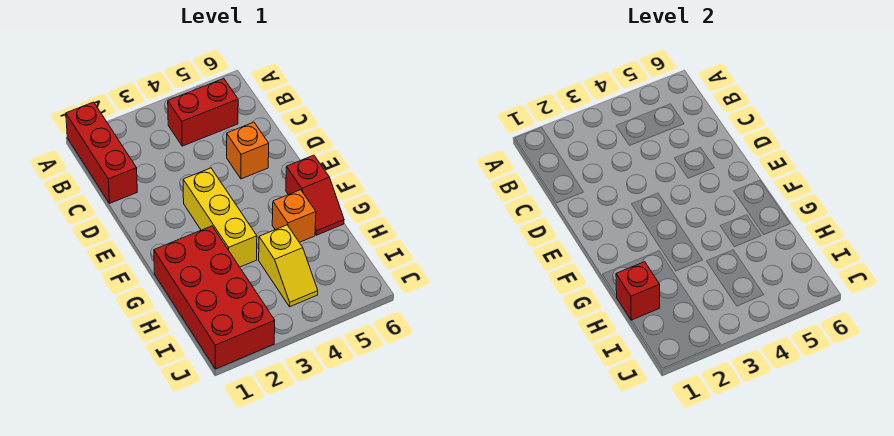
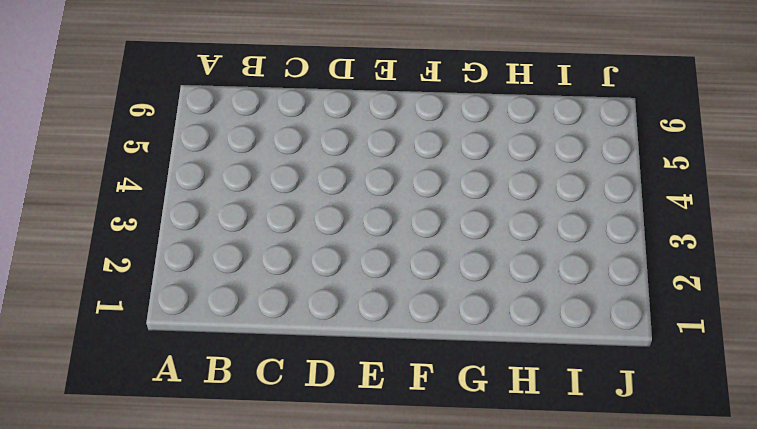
none -> red 1x3 brick [66,102,137,203]
none -> red 1x2 brick [168,79,238,146]

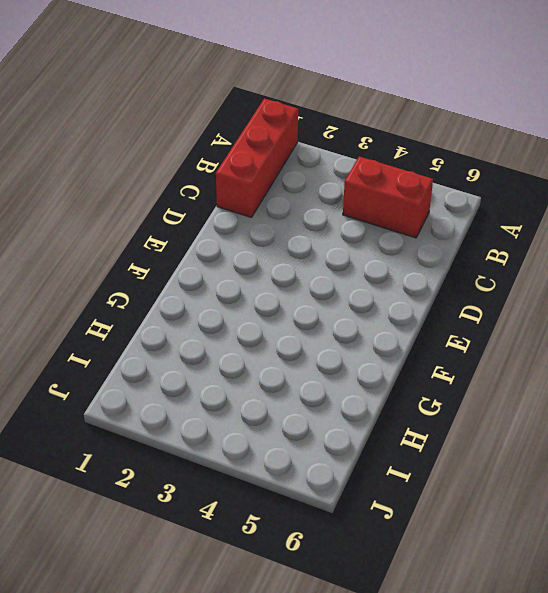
none -> orange 1x1 brick [227,122,269,179]
none -> yellow 1x3 brick [183,168,257,267]

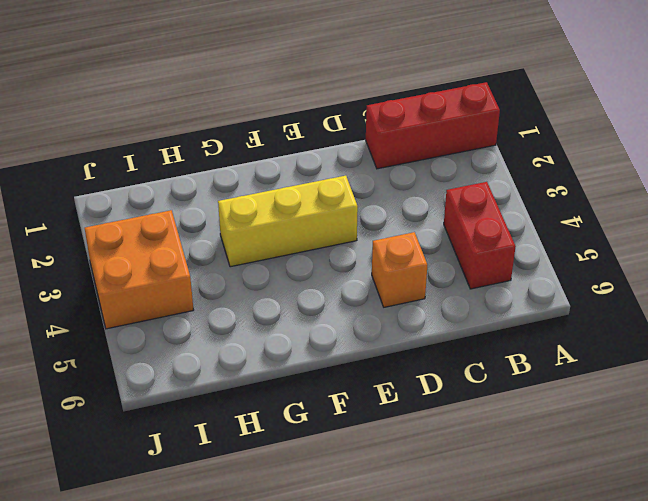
orange 2x2 brick [85,210,193,329] -> yellow 1x2 slope [259,225,318,307]
none -> red 1x2 slope [286,155,344,235]
none -> red 2x4 brick [154,226,275,369]

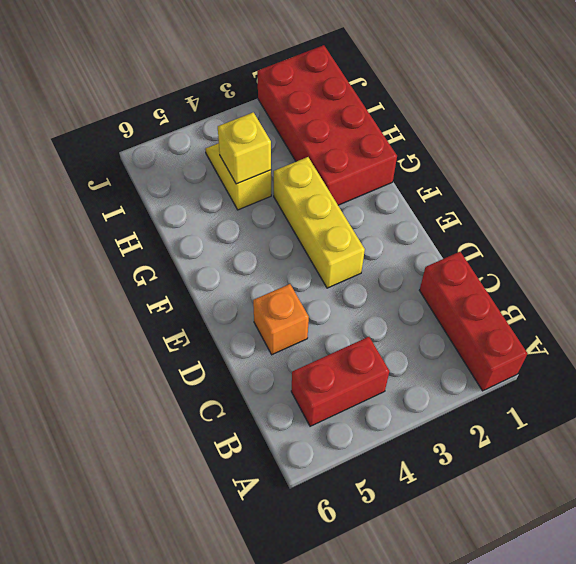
yellow 1x1 brick [218,112,271,184] -> none
none -> red 1x2 slope [286,155,344,235]
none -> orange 1x1 brick [272,190,316,242]

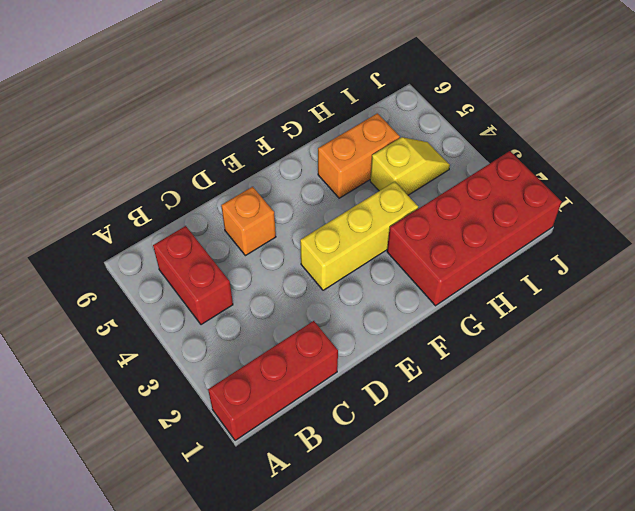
orange 1x2 brick [318,113,400,198] -> orange 1x1 brick [272,190,316,242]
none -> red 1x2 slope [286,155,344,235]
none -> red 1x1 brick [616,262,660,320]

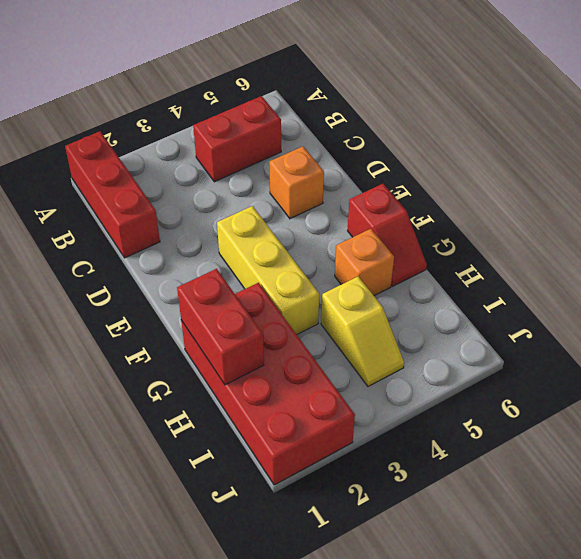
red 1x2 brick [177,269,264,385] -> red 1x1 brick [616,262,660,320]

